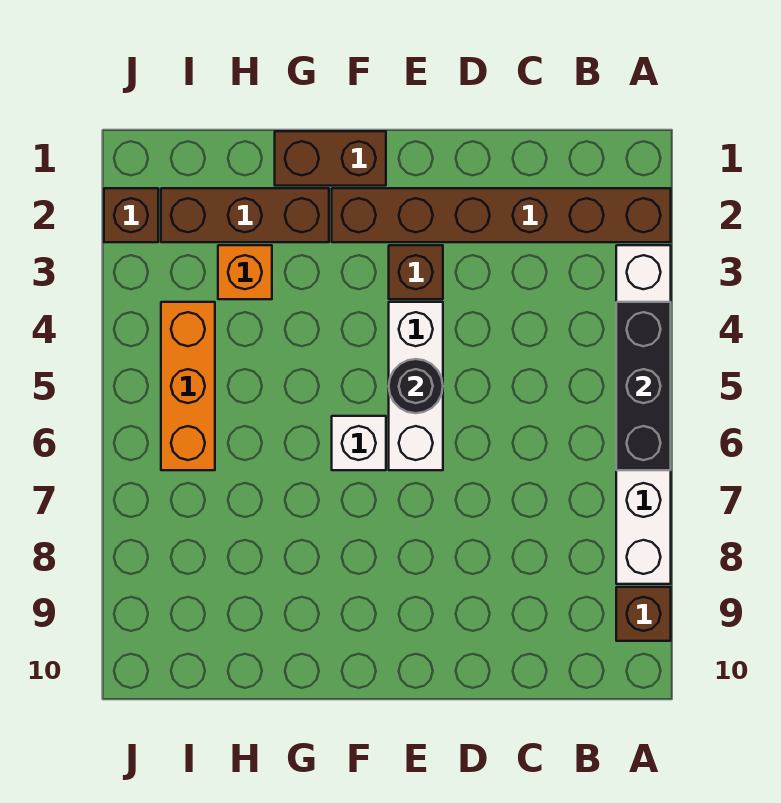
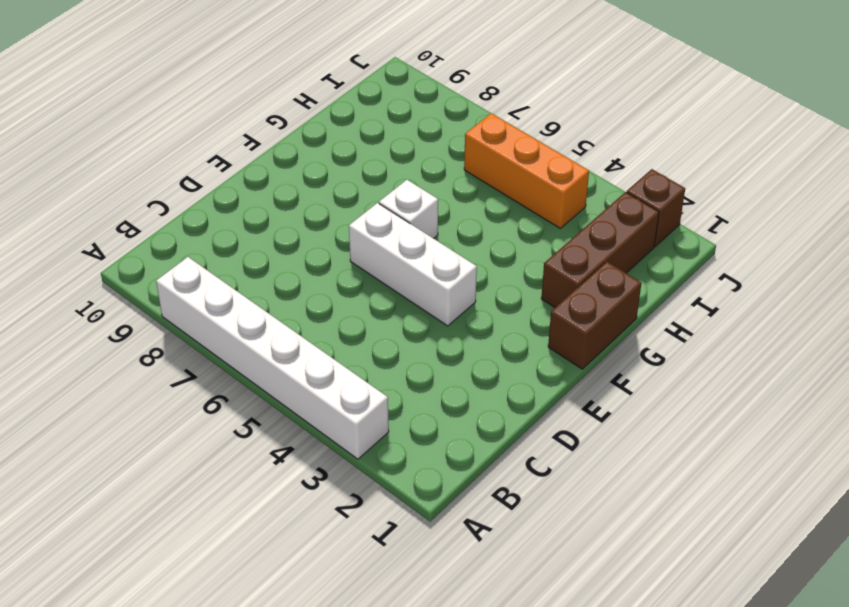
none -> brown 1x6 brick [332,188,671,242]
none -> brown 1x1 brick [616,587,671,641]
none -> brown 1x1 brick [389,245,443,299]

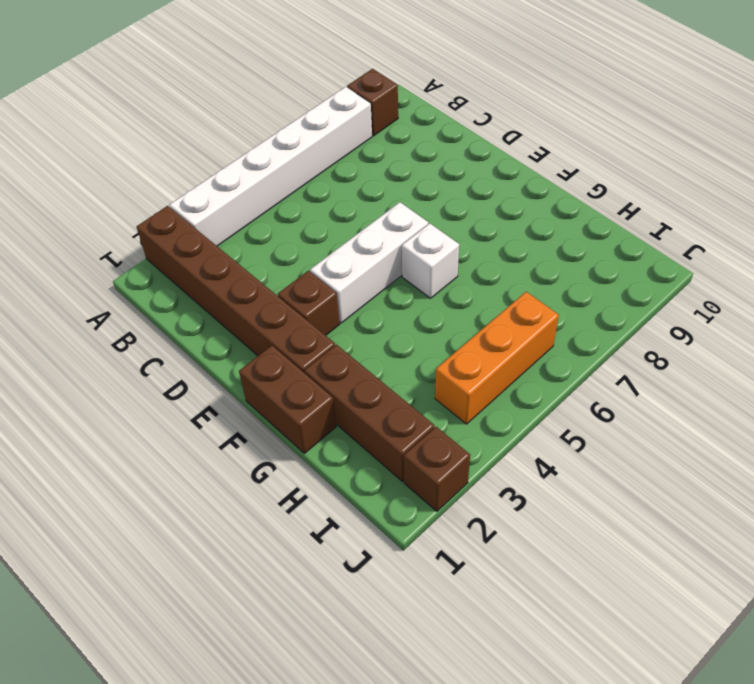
none -> orange 1x1 brick [218,245,272,299]
none -> black 1x3 brick [616,302,671,470]
none -> black 1x1 round brick [389,359,443,413]

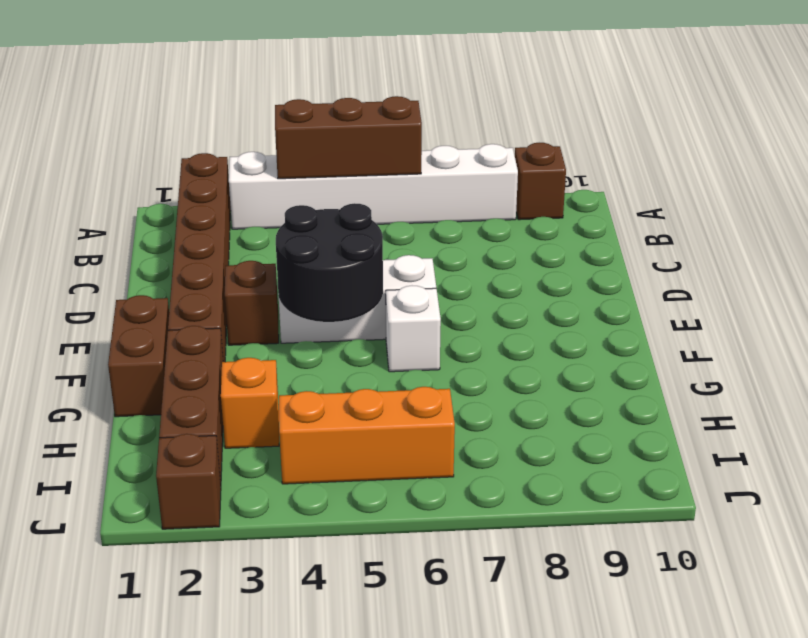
brown 1x3 brick [275,96,422,179] -> black 1x3 brick [616,302,671,470]
black 2x2 round brick [276,203,383,322] -> black 1x1 round brick [389,359,443,413]

